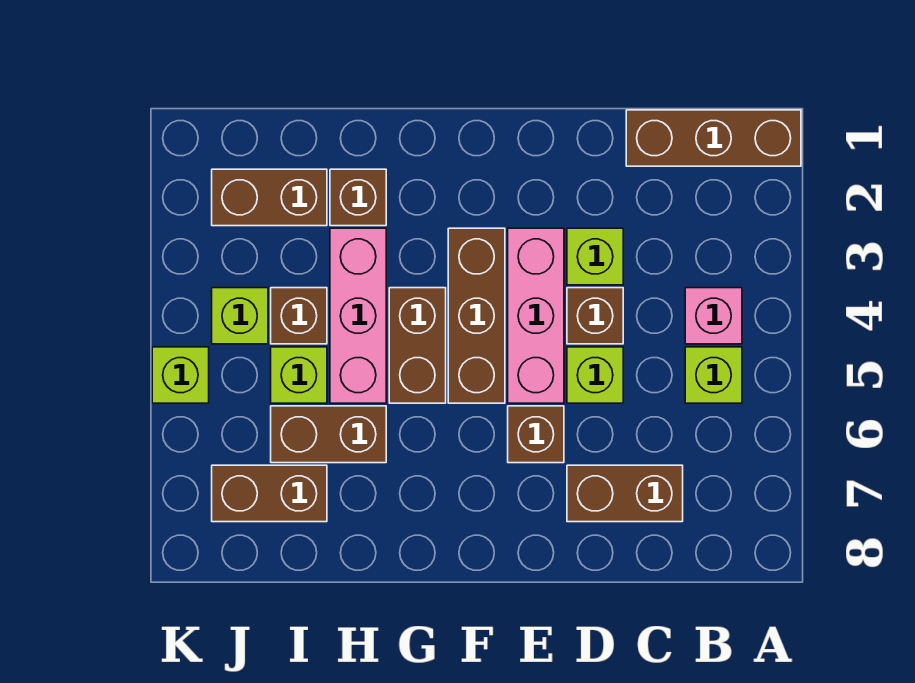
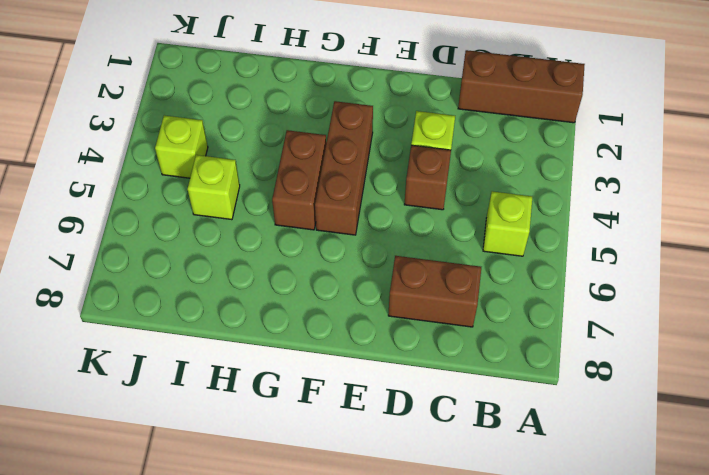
none -> pink 1x1 brick [685,288,742,344]
none -> lime 1x1 brick [567,347,623,403]
none -> pink 1x3 brick [508,228,564,403]

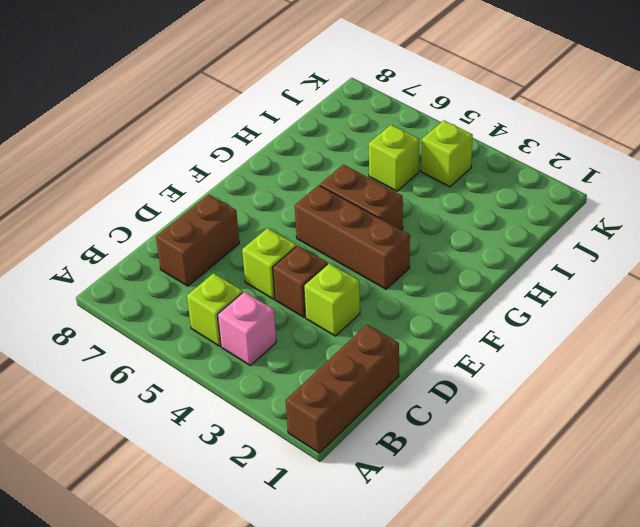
none -> pink 1x3 brick [508,228,564,403]
none -> brown 1x1 brick [508,406,564,463]
none -> brown 1x1 brick [330,169,386,226]

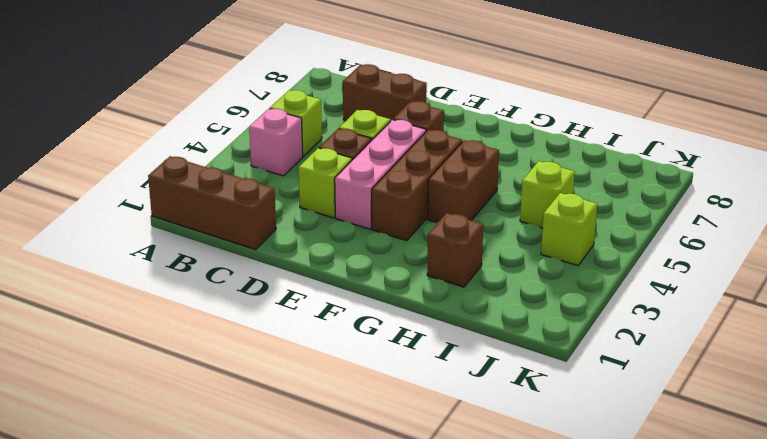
none -> pink 1x3 brick [330,228,386,403]
none -> brown 1x2 brick [271,406,386,463]
none -> brown 1x2 brick [212,169,327,226]

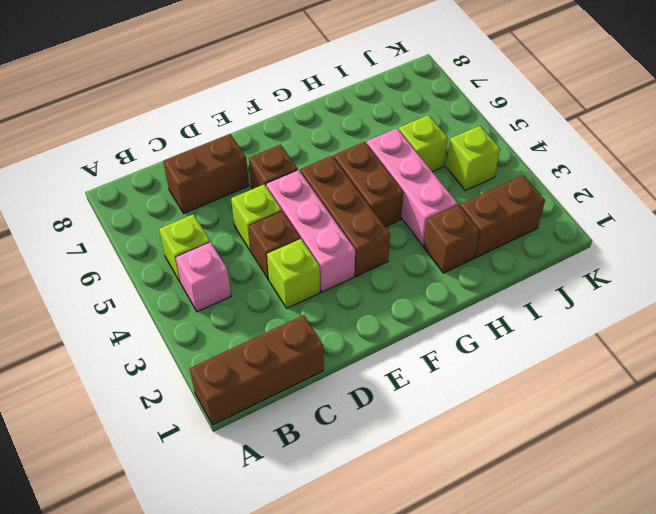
none -> brown 1x2 brick [271,406,386,463]
none -> brown 1x1 brick [271,288,327,344]
none -> brown 1x2 brick [212,465,327,522]

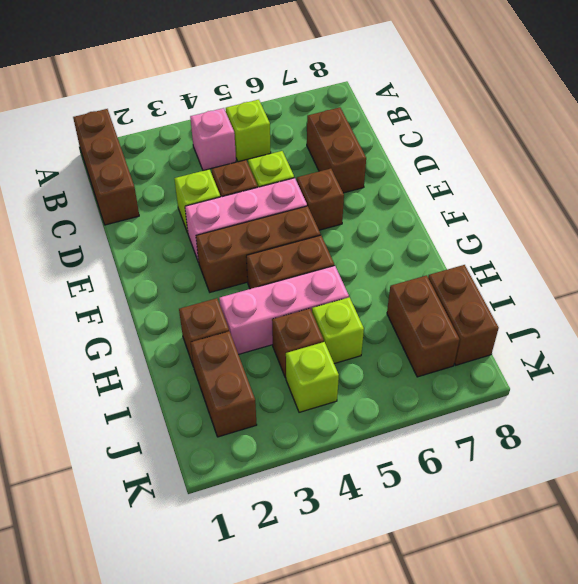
brown 1x2 brick [428,265,499,365] -> brown 1x2 brick moved to [271,406,386,463]
none -> lime 1x1 brick [152,347,209,403]

